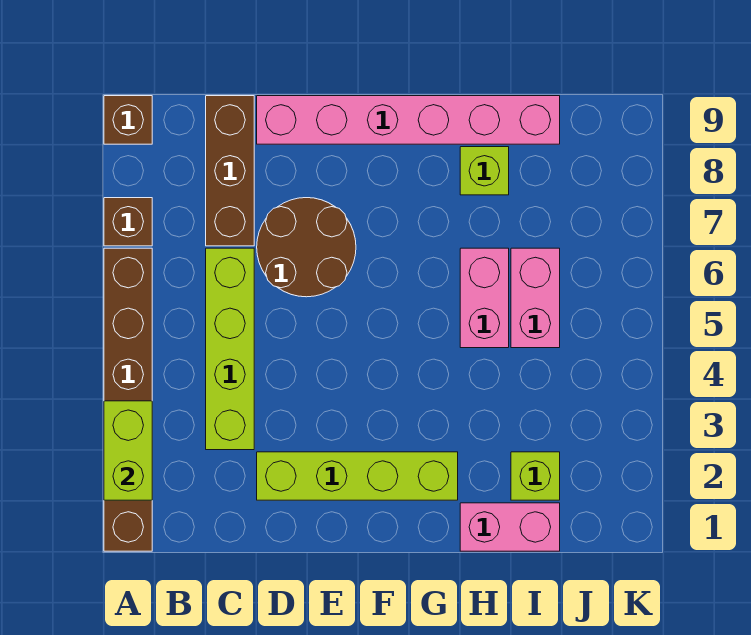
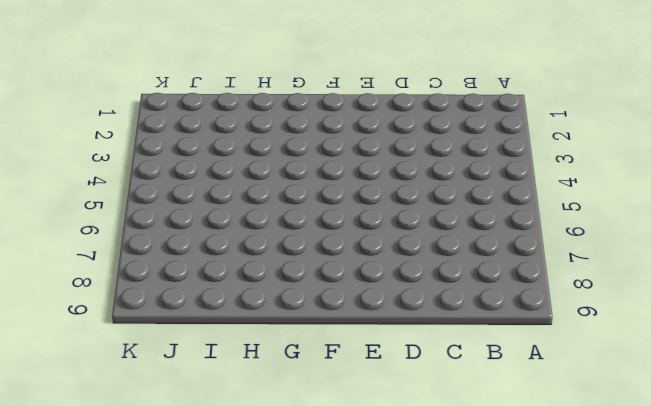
none -> brown 1x6 brick [104,248,152,551]
none -> brown 1x1 brick [104,198,152,246]
none -> brown 1x1 brick [104,96,152,144]

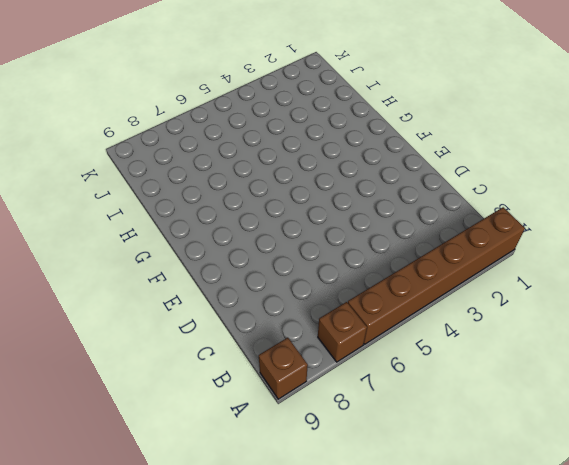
none -> lime 1x4 brick [206,248,254,450]
none -> brown 1x3 brick [206,96,254,246]
none -> lime 1x4 brick [257,452,458,500]

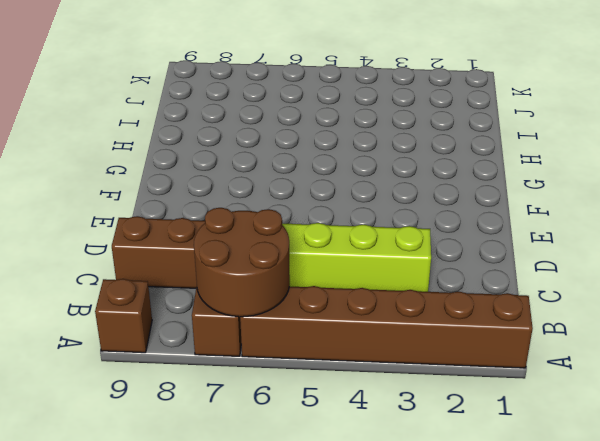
brown 2x2 round brick [194,208,290,317] -> brown 2x2 round brick moved to [257,198,356,297]
none -> lime 1x4 brick [257,452,458,500]
none -> pink 1x6 brick [257,96,560,144]
none -> pink 1x2 brick [460,503,560,551]

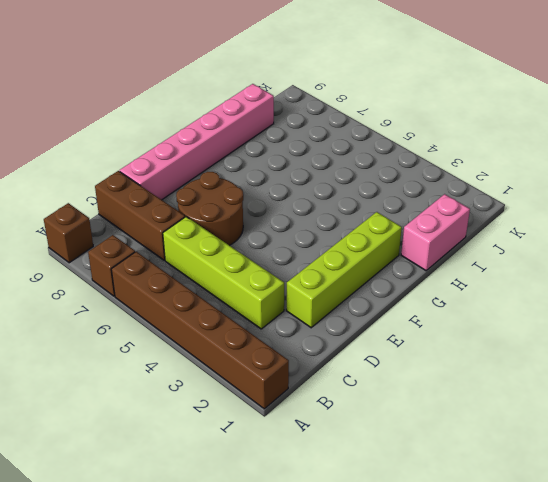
none -> pink 1x2 brick [460,248,509,348]
none -> lime 1x1 brick [460,147,509,195]
none -> lime 1x1 brick [511,452,560,500]

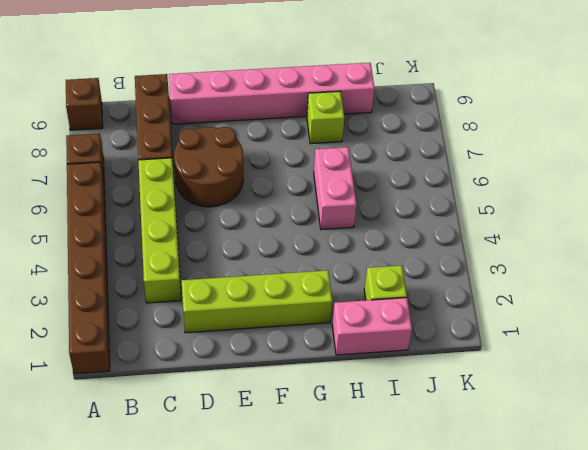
none -> pink 1x2 brick [511,248,560,348]
none -> lime 1x2 brick [104,401,152,500]

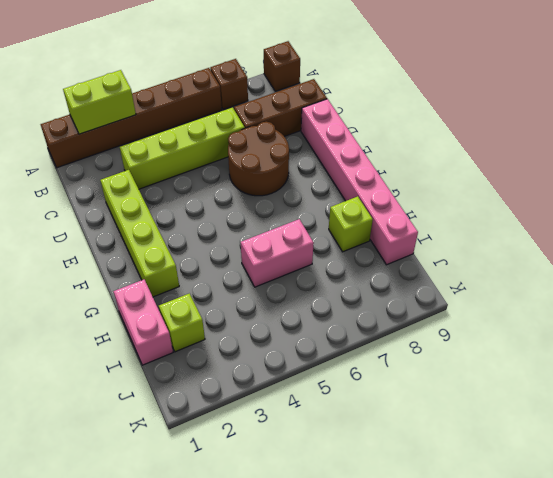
none -> pink 1x2 brick [511,248,560,348]

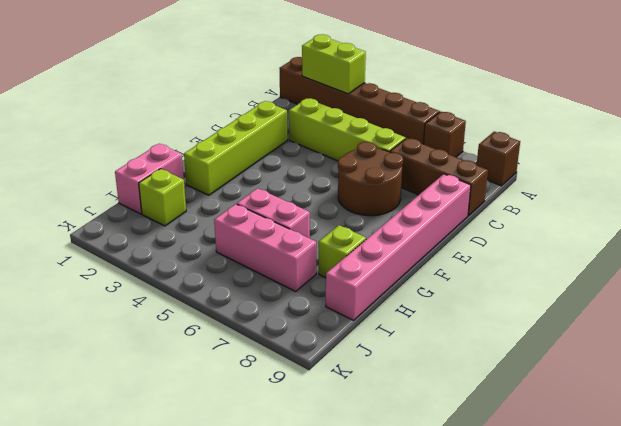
pink 1x3 brick [214,204,316,291] -> pink 1x2 brick [511,248,560,348]

